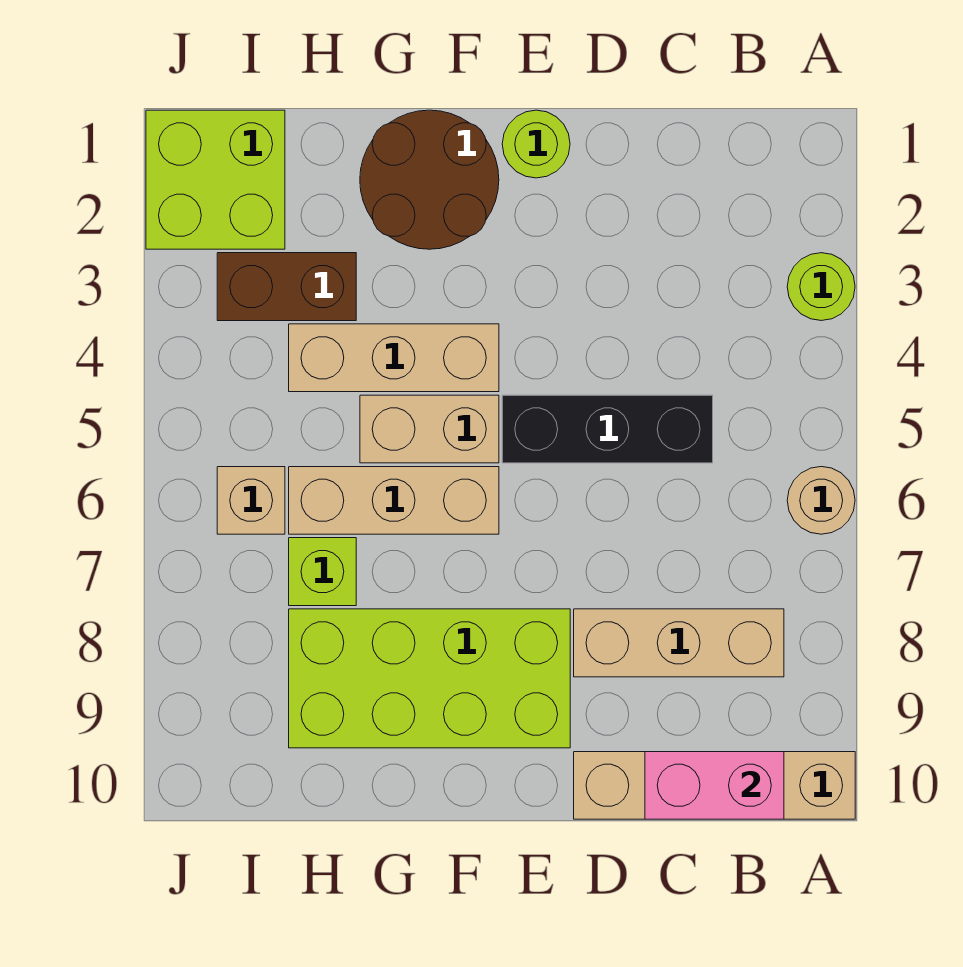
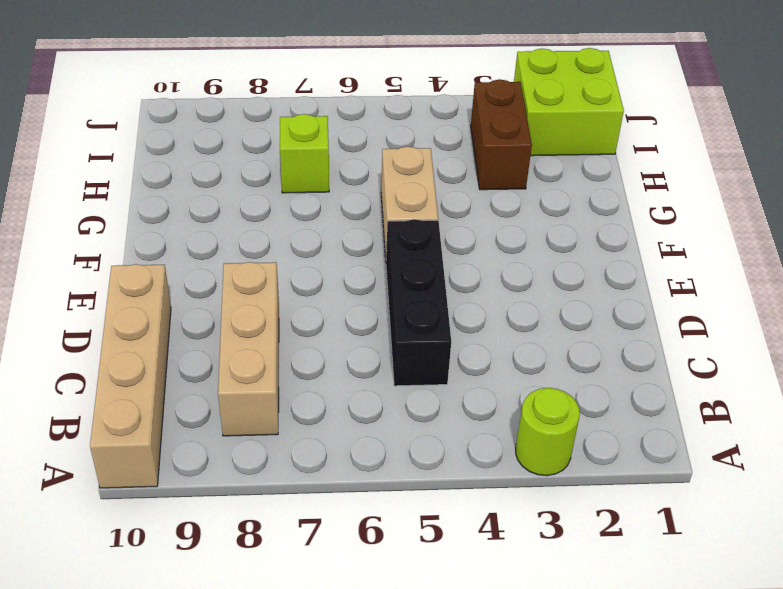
none -> tan 1x1 round brick [787,467,855,534]
none -> lime 1x1 round brick [502,110,570,178]
none -> lime 2x4 brick [289,609,570,748]

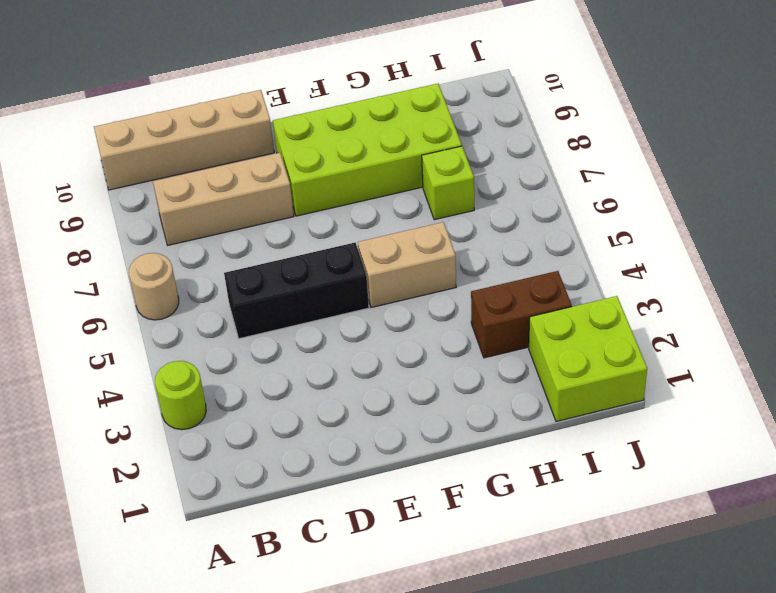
none -> lime 1x1 round brick [502,110,570,178]
none -> brown 2x2 round brick [360,110,499,249]
none -> tan 1x3 brick [289,324,499,392]

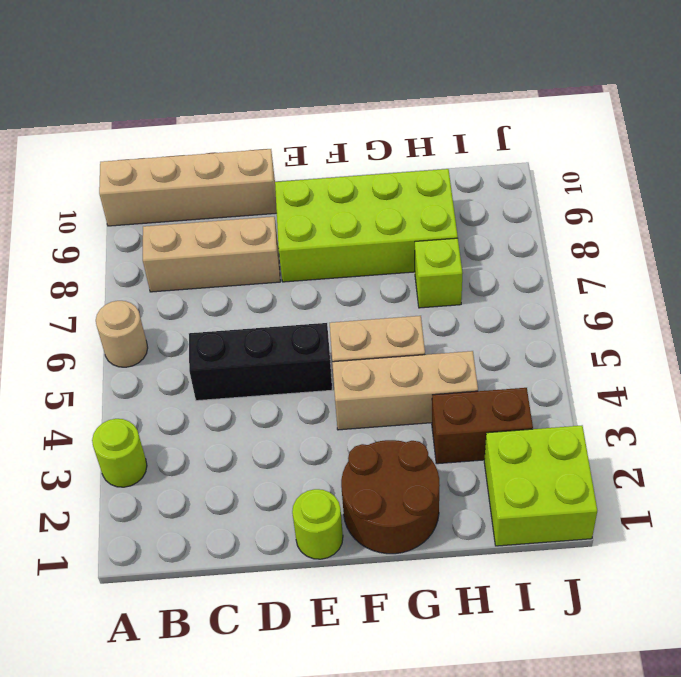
none -> tan 1x3 brick [289,467,499,534]
none -> tan 1x1 brick [217,467,285,534]
none -> pink 1x2 brick [645,752,784,819]

